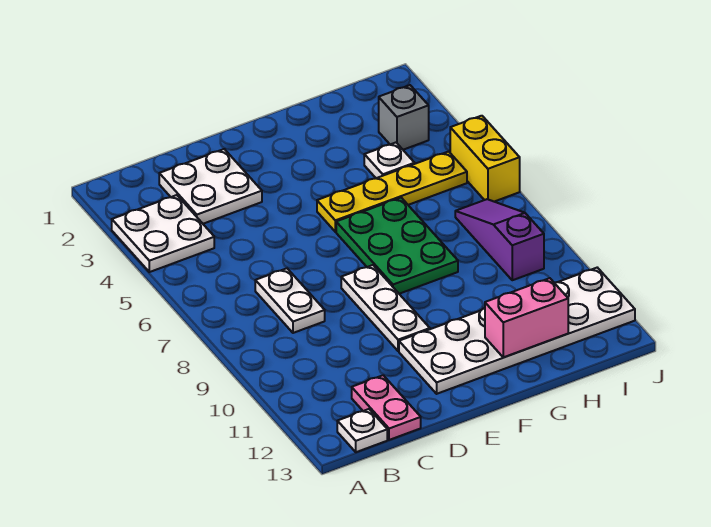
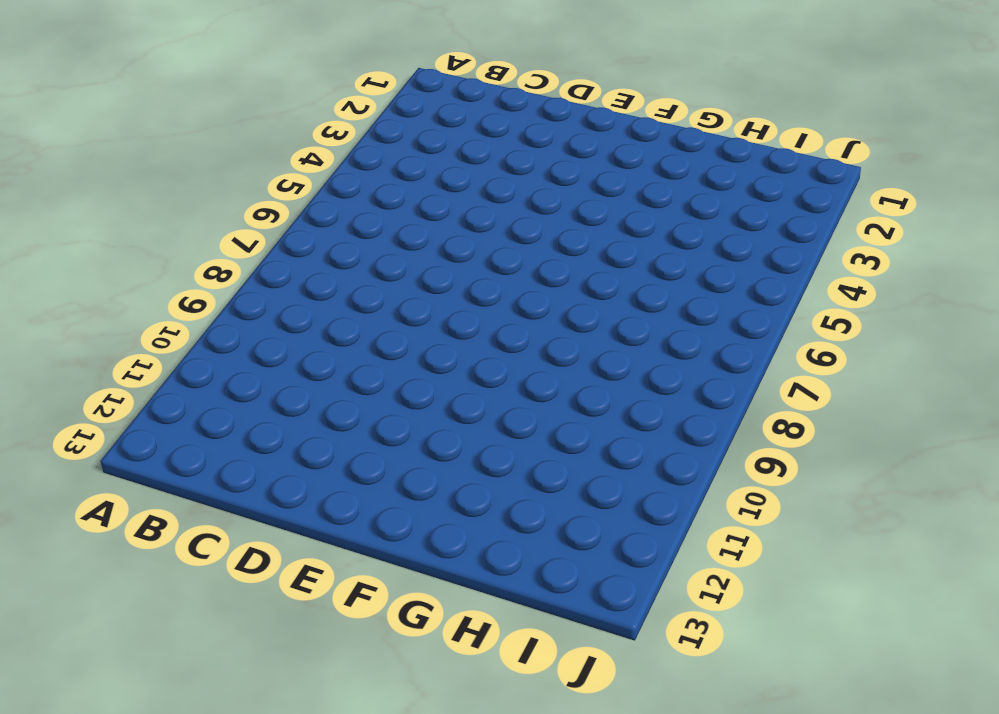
none -> white 2x2 plate [112,195,214,272]
none -> white 1x1 plate [337,409,387,452]
none -> white 2x2 plate [159,149,262,224]

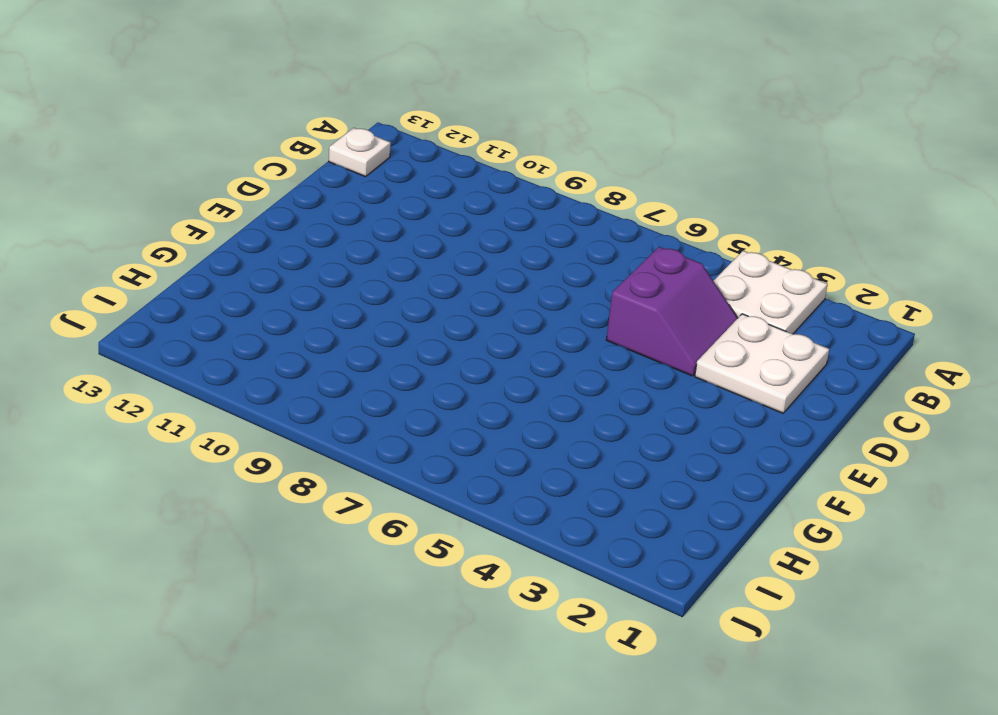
purple 2x2 slope [606,247,738,376] -> none
none -> white 1x2 plate [255,268,325,333]
none -> pink 1x2 plate [352,375,421,440]
none -> white 1x3 plate [341,265,430,351]

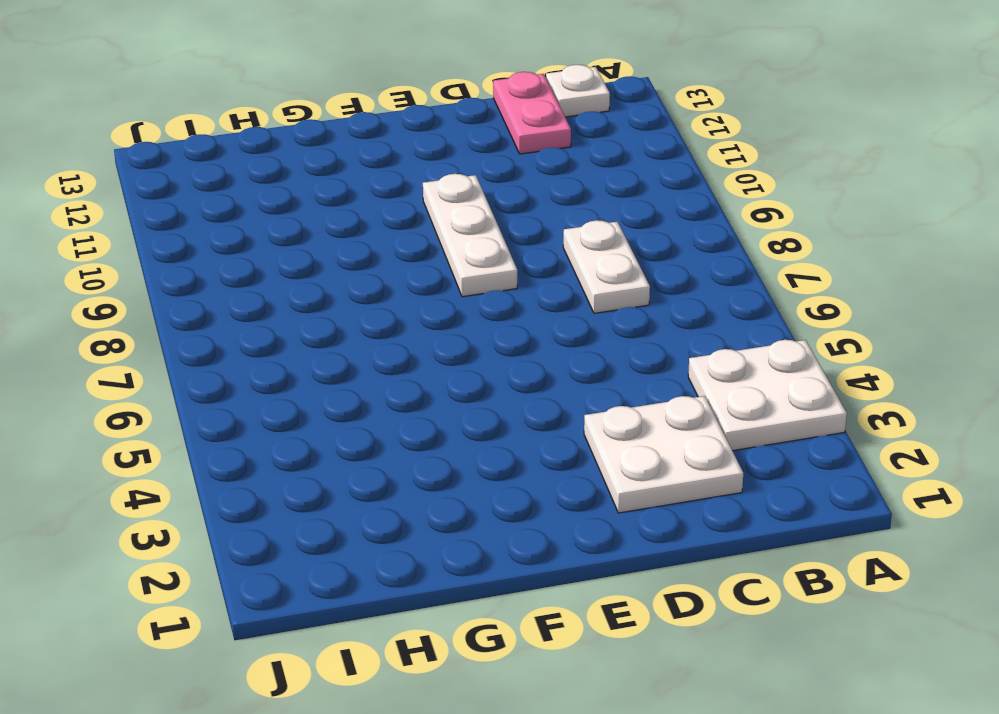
none -> white 2x6 plate [399,268,635,394]
none -> yellow 1x4 plate [317,152,467,232]
none -> green 2x3 plate [336,198,458,294]

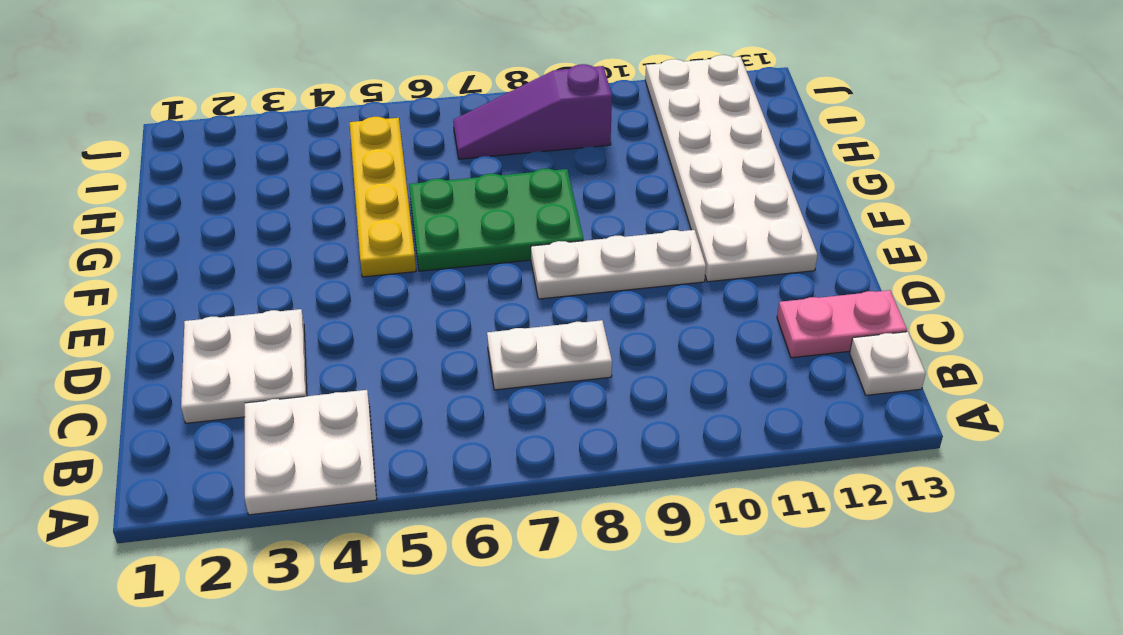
none -> white 1x1 plate [364,143,414,178]
none -> grey 1x1 brick [379,85,429,150]
none -> yellow 1x2 brick [450,116,520,202]

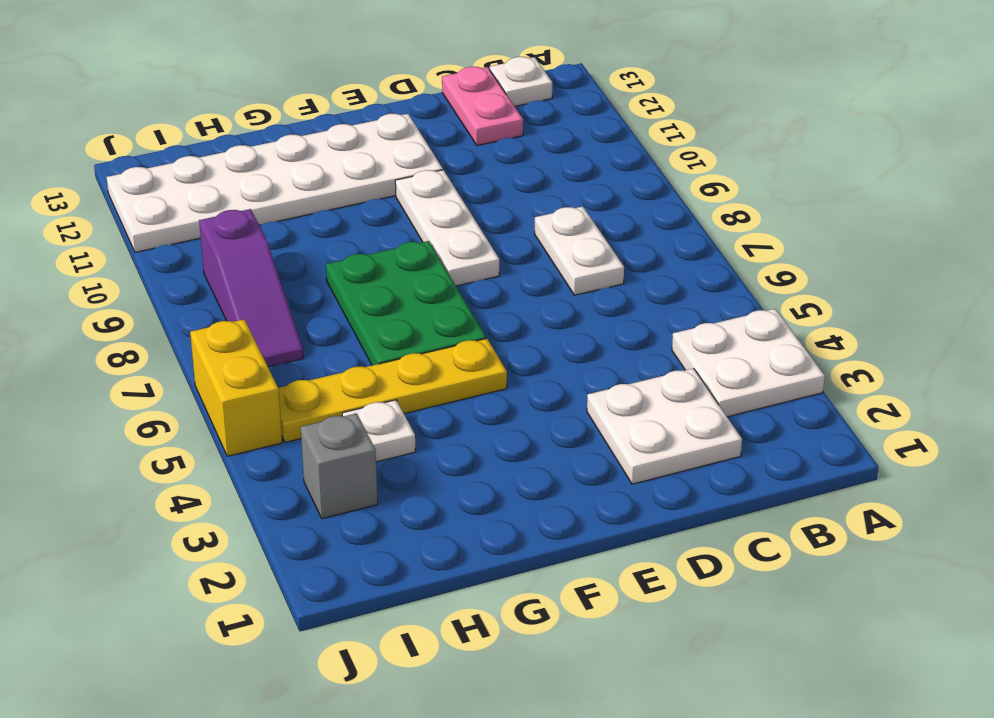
none -> pink 1x2 brick [485,278,568,357]

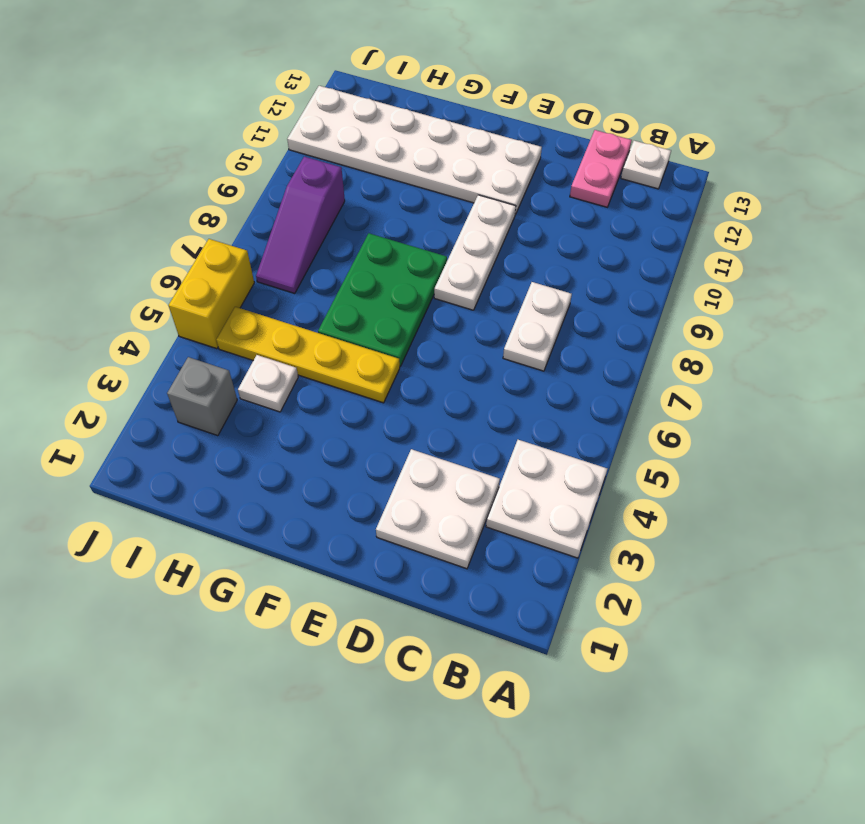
none -> pink 1x2 brick [485,278,568,357]

